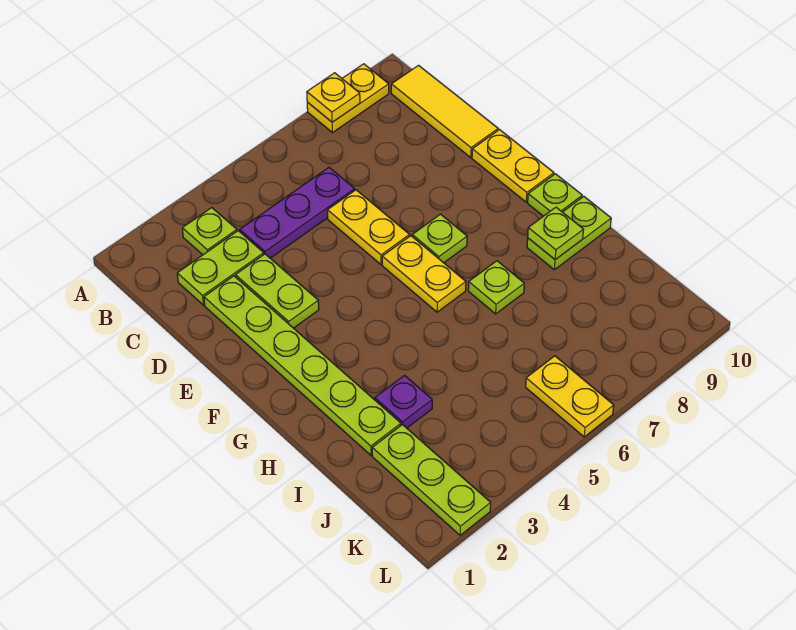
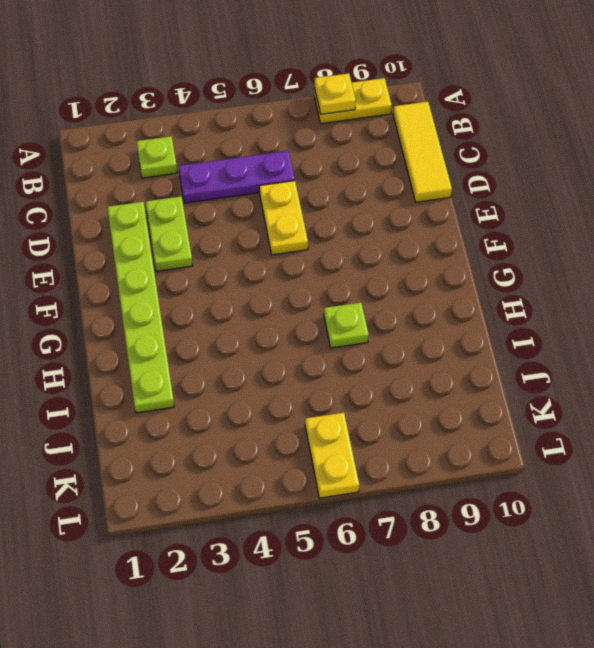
none -> lime 1x2 plate [177,231,264,305]
none -> yellow 1x2 plate [472,130,554,202]
none -> yellow 1x2 plate [382,236,466,312]

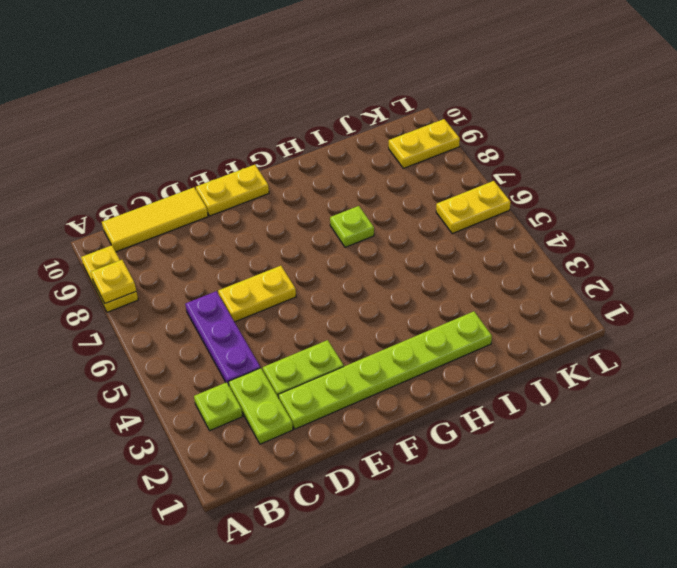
yellow 1x2 plate [389,119,460,168] -> yellow 1x2 plate moved to [382,236,466,312]
none -> lime 1x1 plate [412,214,467,263]
none -> lime 1x1 plate [528,174,582,216]
none -> lime 1x2 plate [527,196,611,270]

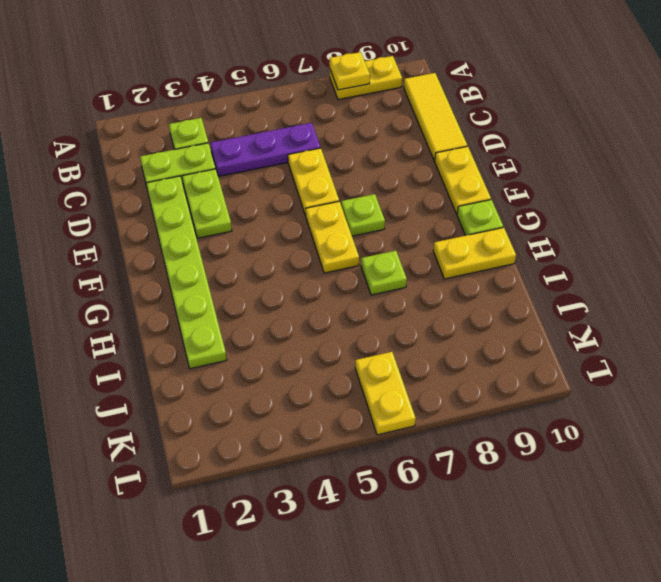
yellow 1x2 plate [433,228,516,279] -> lime 1x2 plate [527,196,611,270]
none -> purple 1x1 plate [375,375,432,428]
none -> lime 1x3 plate [372,424,491,535]
none -> lime 1x1 plate [528,207,584,260]

